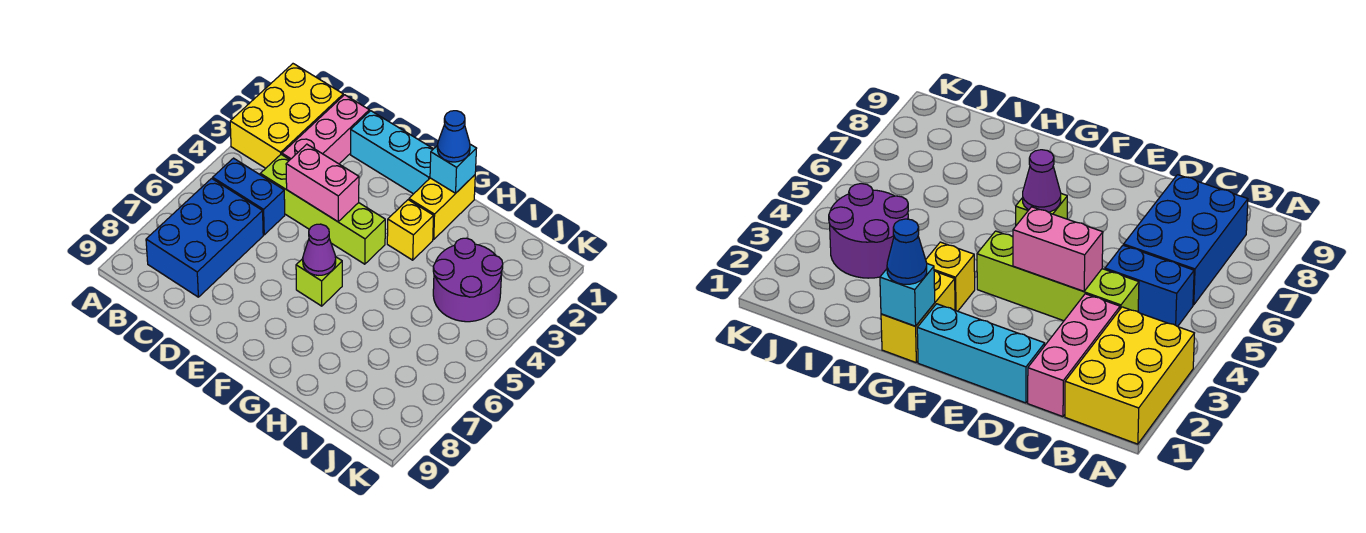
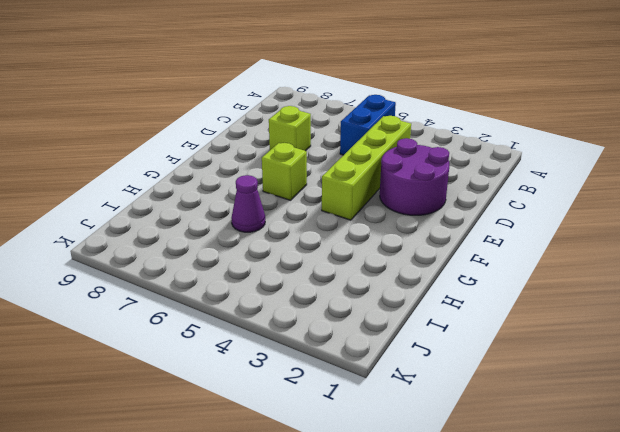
purple 2x2 round brick [380,138,449,215] -> purple 2x2 round brick moved to [433,238,503,322]
lime 1x1 brick [269,106,311,151] -> none
purple 1x1 cone [231,175,265,232] -> purple 1x1 cone moved to [303,224,336,275]
none -> yellow 2x3 brick [230,64,343,168]
none -> blue 2x3 brick [146,178,263,297]
none -> pink 1x3 brick [282,95,369,164]

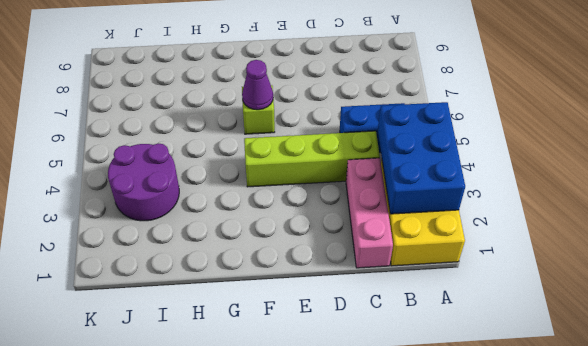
blue 2x3 brick [378,102,465,214] -> blue 2x3 brick moved to [146,178,263,297]
none -> cyan 1x3 brick [351,111,433,194]
none -> yellow 1x2 brick [409,175,475,239]
none -> yellow 1x1 brick [387,200,434,260]

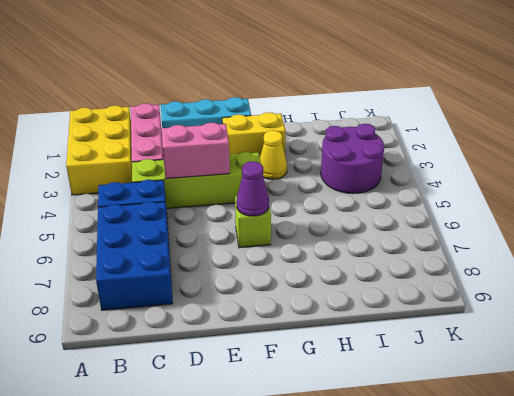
yellow 1x2 brick [223,112,285,157] -> yellow 1x2 brick turned to [409,175,475,239]
yellow 1x1 cone [260,130,287,179] -> yellow 1x1 brick [387,200,434,260]
none -> cyan 1x1 brick [430,144,477,193]
none -> blue 1x1 cone [437,111,470,162]

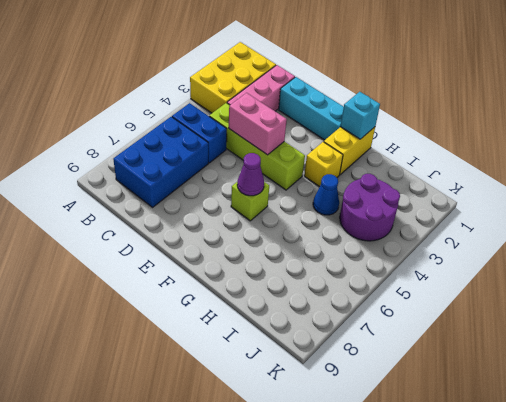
blue 1x1 cone [313,174,339,215] -> blue 1x1 cone moved to [437,111,470,162]

